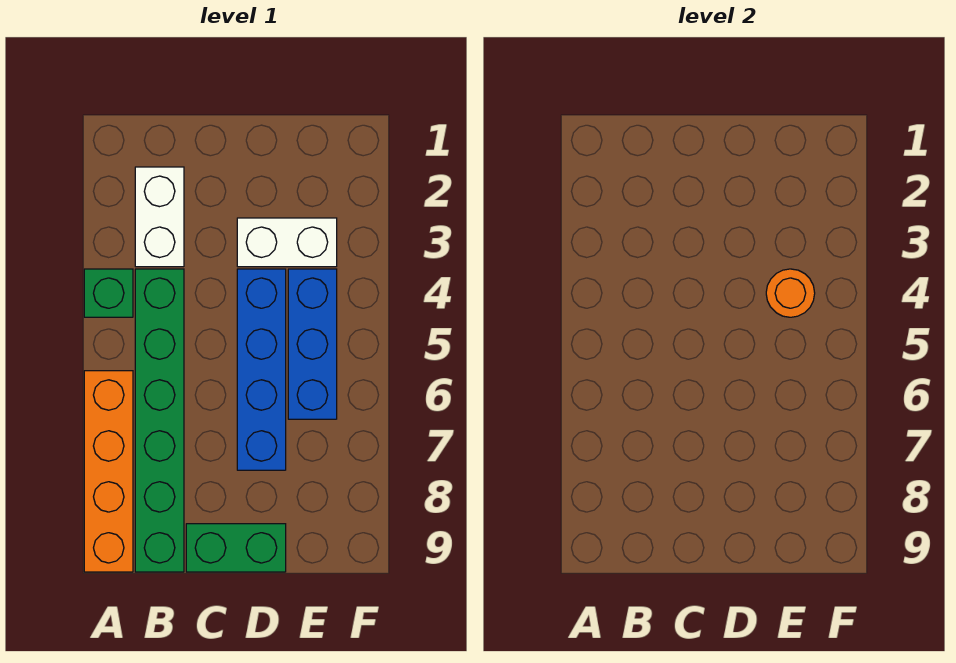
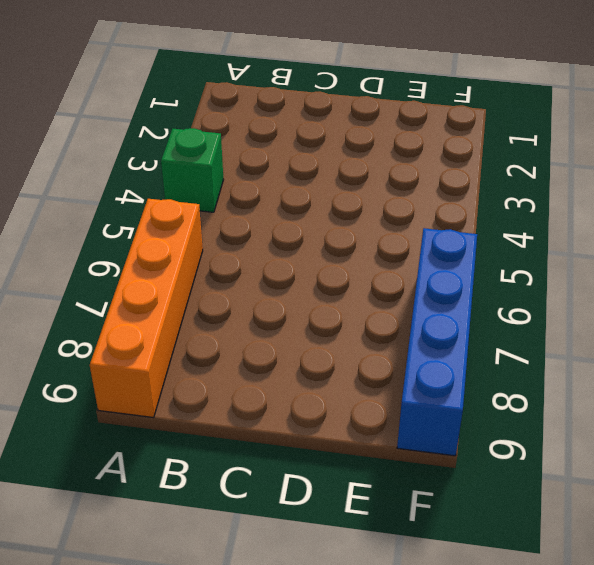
blue 1x4 brick [397,228,477,456] -> blue 1x4 brick moved to [237,269,286,470]
none -> white 1x2 brick [135,167,184,267]
none -> green 1x6 brick [135,269,184,572]

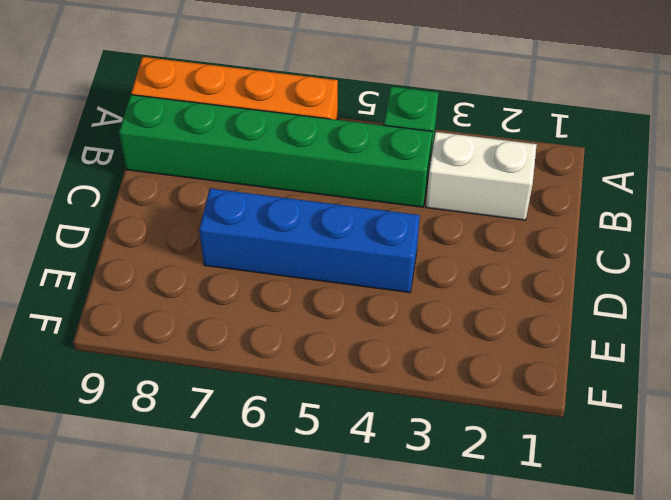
none -> green 1x2 brick [186,524,286,572]
none -> white 1x2 brick [237,218,337,267]

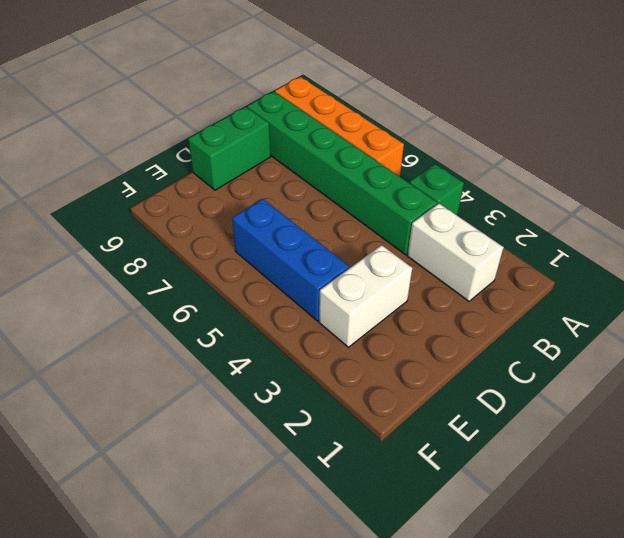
none -> blue 1x4 brick [237,269,286,470]
none -> orange 1x1 round brick [766,269,815,317]

